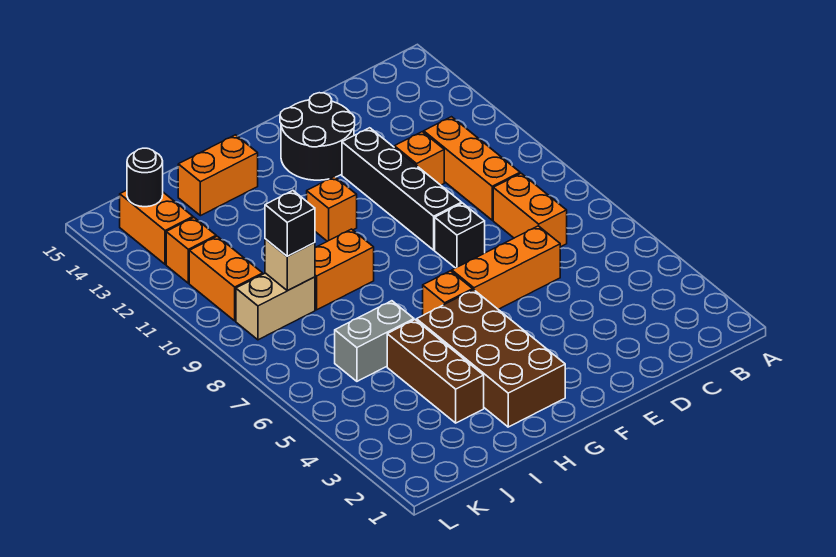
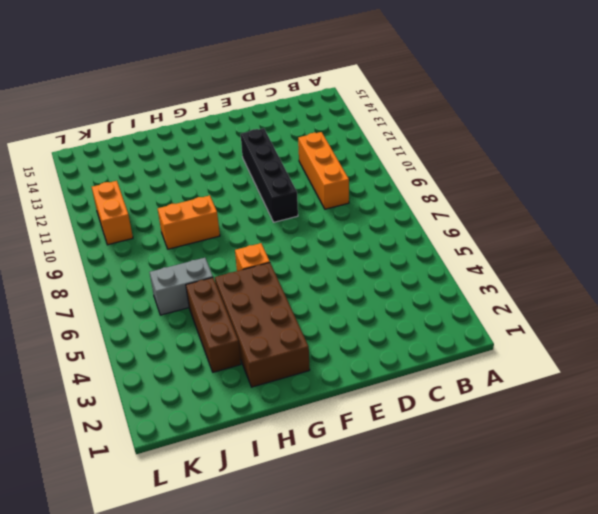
none -> orange 1x2 brick [493,173,567,247]
none -> orange 1x3 brick [452,226,560,309]
none -> orange 1x1 brick [394,132,444,185]

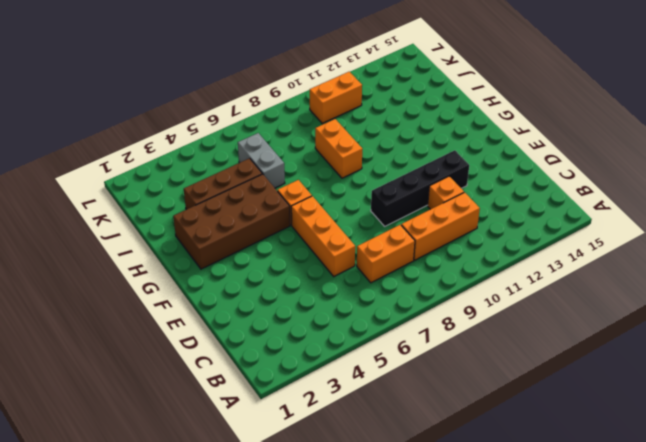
none -> black 1x1 brick [435,203,485,268]
none -> black 2x2 round brick [280,93,355,180]
none -> orange 1x1 brick [307,177,357,241]

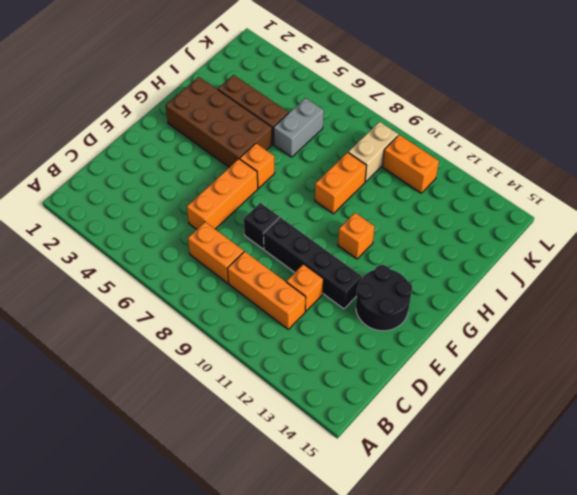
none -> orange 1x2 brick [178,135,258,216]
none -> orange 1x1 brick [166,218,216,283]
none -> orange 1x2 brick [120,190,193,264]

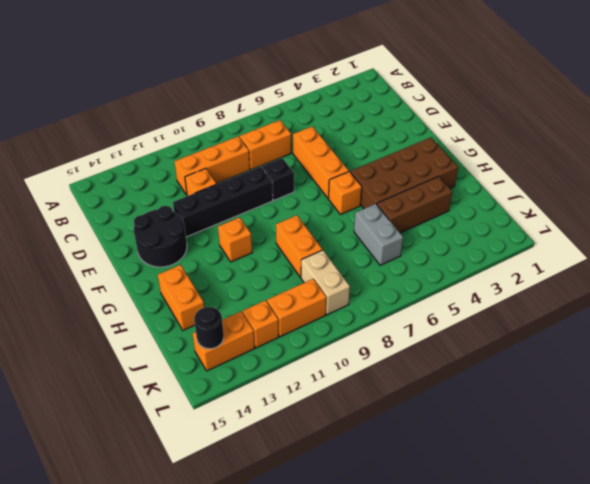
none -> tan 1x1 brick [265,239,315,291]
none -> black 1x1 brick [265,191,315,256]

